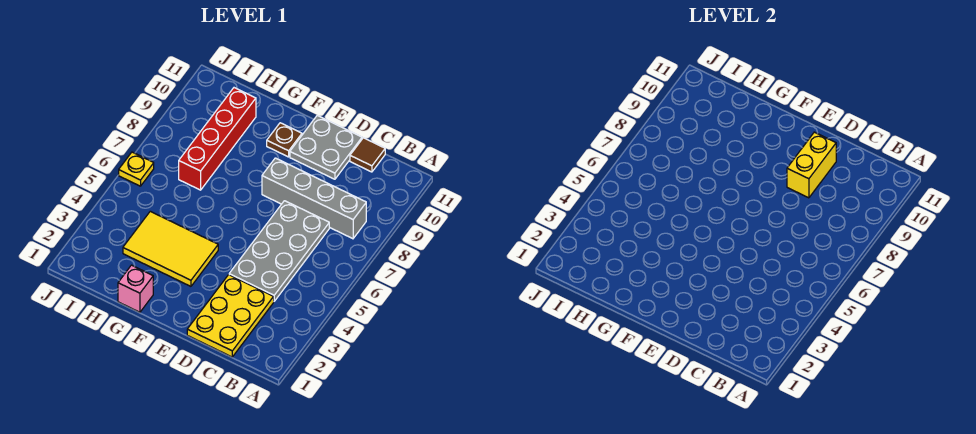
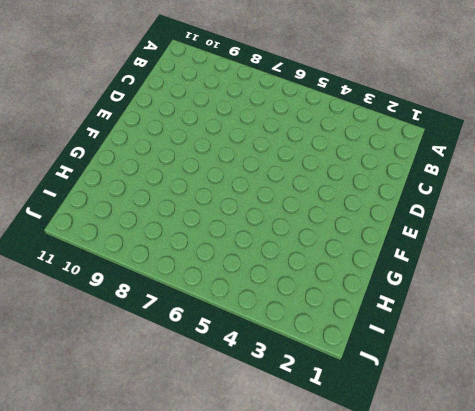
none -> grey 1x4 brick [262,158,366,239]
none -> yellow 2x3 plate [187,275,274,357]

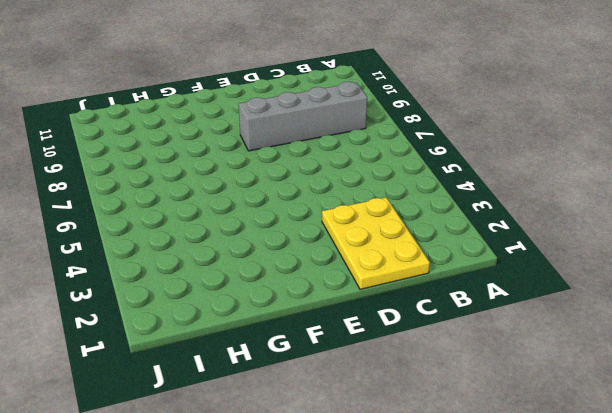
none -> grey 2x4 plate [229,201,329,301]
none -> brown 1x1 tile [350,138,385,172]

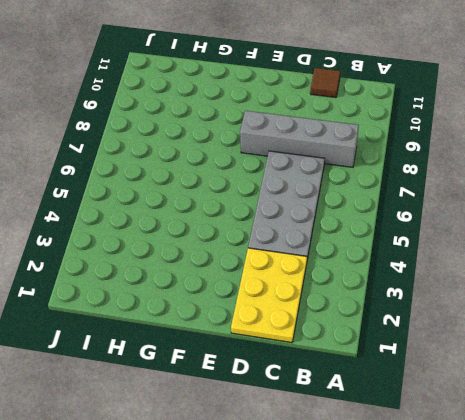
none -> grey 2x2 plate [290,116,362,179]
none -> yellow 2x3 tile [123,211,218,286]

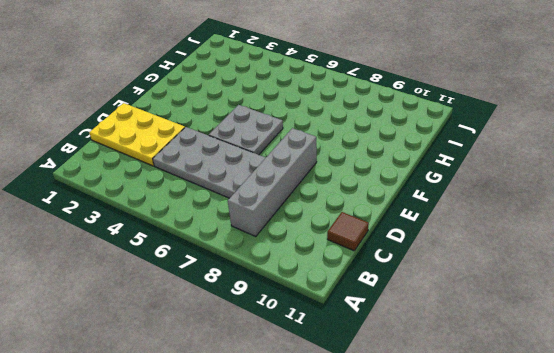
grey 2x2 plate [209,105,283,155] -> grey 2x2 plate moved to [290,116,362,179]
none -> yellow 2x3 tile [123,211,218,286]
none -> brown 1x1 plate [267,123,302,157]

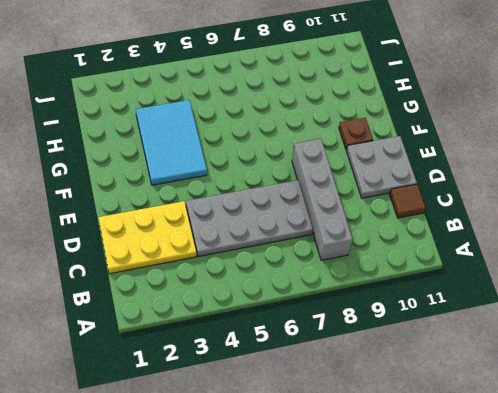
cyan 2x3 tile [136,100,207,185] -> yellow 2x3 tile [123,211,218,286]
none -> pink 1x1 brick [118,265,153,312]
none -> red 1x4 brick [179,88,256,190]

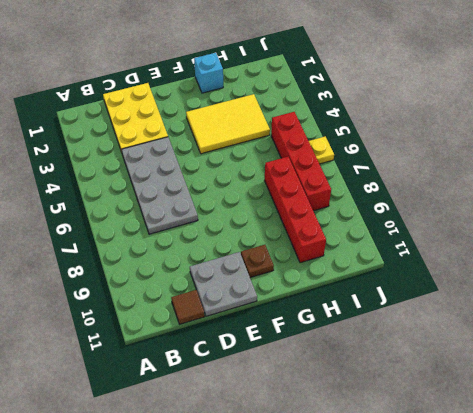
cyan 1x1 brick [194,53,223,93] -> pink 1x1 brick [118,265,153,312]
red 1x4 brick [271,112,331,211] -> none
none -> grey 1x4 brick [262,158,366,239]
none -> yellow 1x2 brick [787,132,836,198]

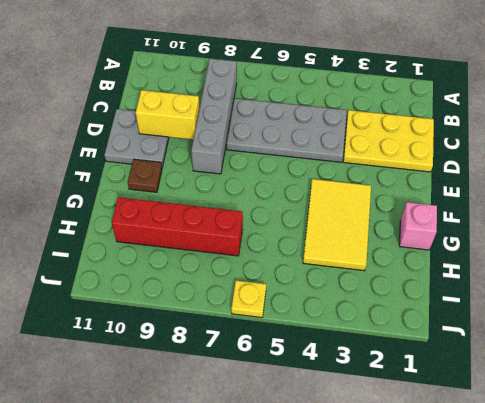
none -> brown 1x1 tile [350,138,385,172]

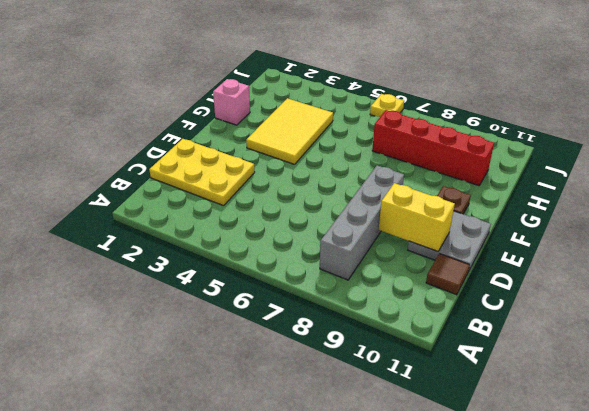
none -> grey 2x4 plate [229,201,329,301]

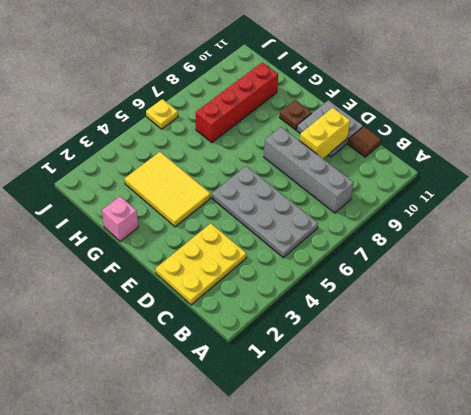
grey 2x4 plate [212,166,318,258] -> grey 2x4 plate turned to [229,201,329,301]

